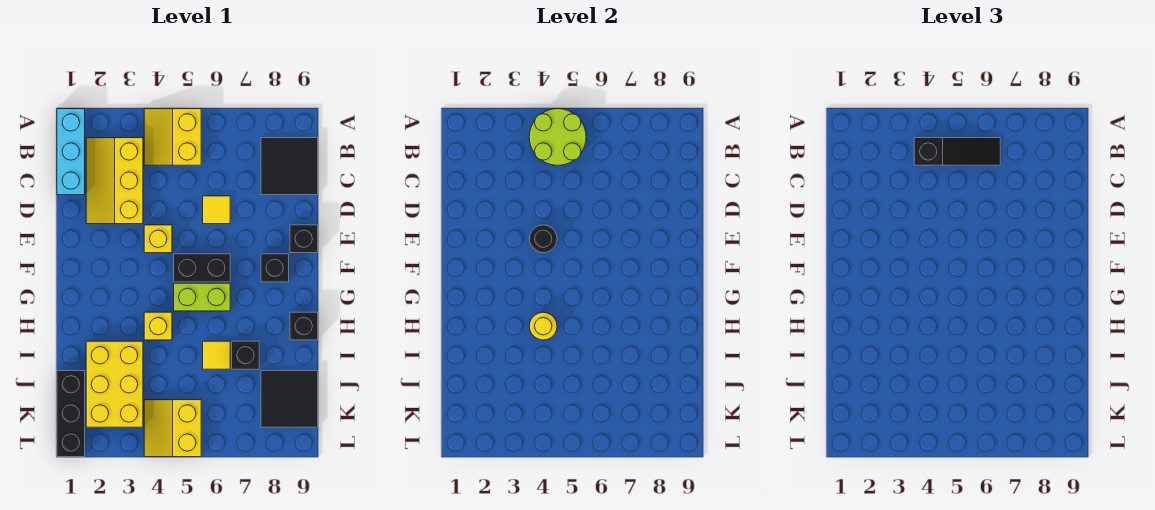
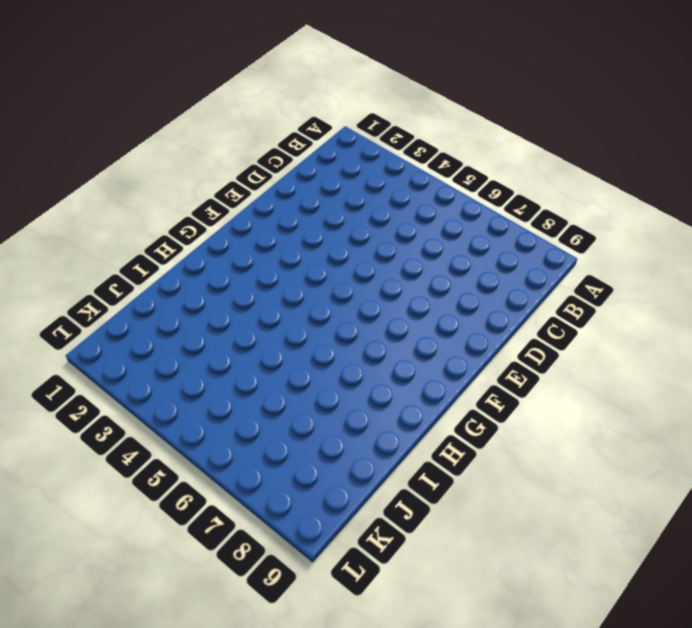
none -> cyan 1x3 brick [57,109,85,195]
none -> yellow 2x2 slope [144,109,201,165]
none -> yellow 2x3 slope [86,138,143,224]

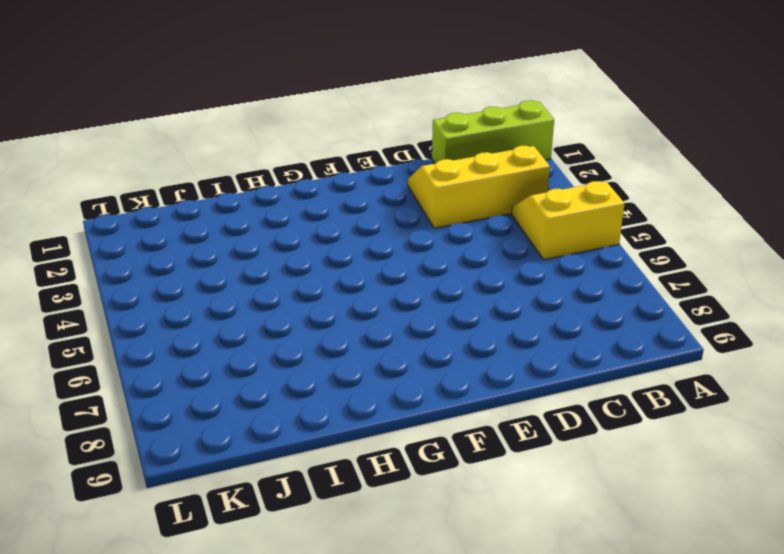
lime 1x3 brick [432,100,554,164] -> cyan 1x3 brick [57,109,85,195]
none -> black 2x2 tile [261,138,318,195]
none -> yellow 1x1 tile [203,196,230,224]
none -> yellow 1x1 brick [144,225,172,253]

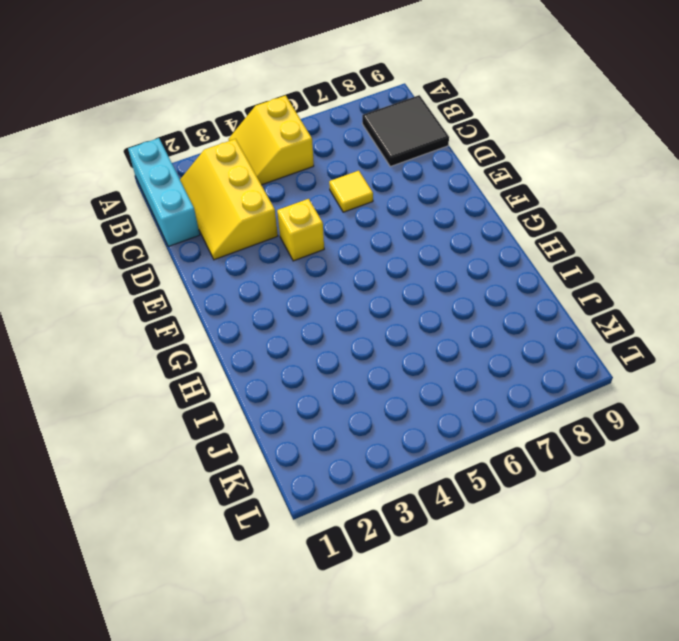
none -> black 1x1 brick [290,225,318,253]
none -> black 1x2 brick [174,254,230,282]
none -> black 1x1 brick [261,254,289,282]

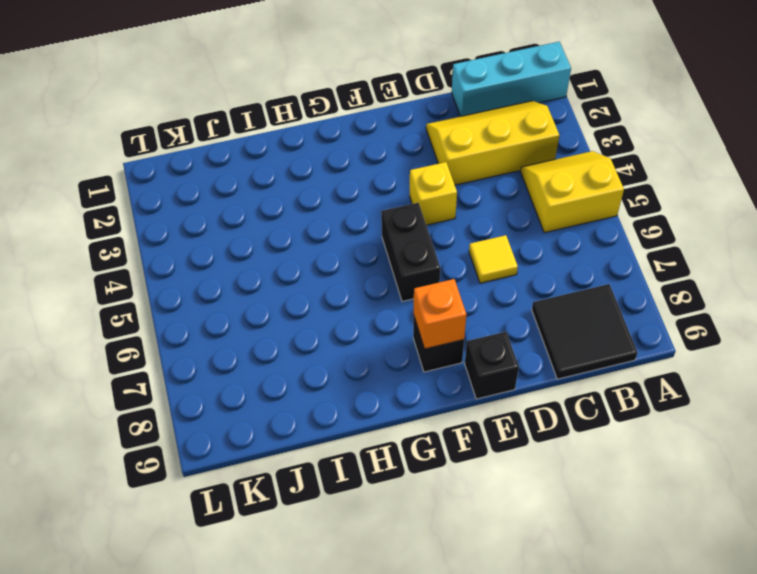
orange 1x1 brick [414,279,466,349] -> none
none -> lime 1x2 brick [174,283,230,311]
none -> yellow 1x1 brick [144,312,172,340]
none -> black 1x1 brick [290,312,318,340]

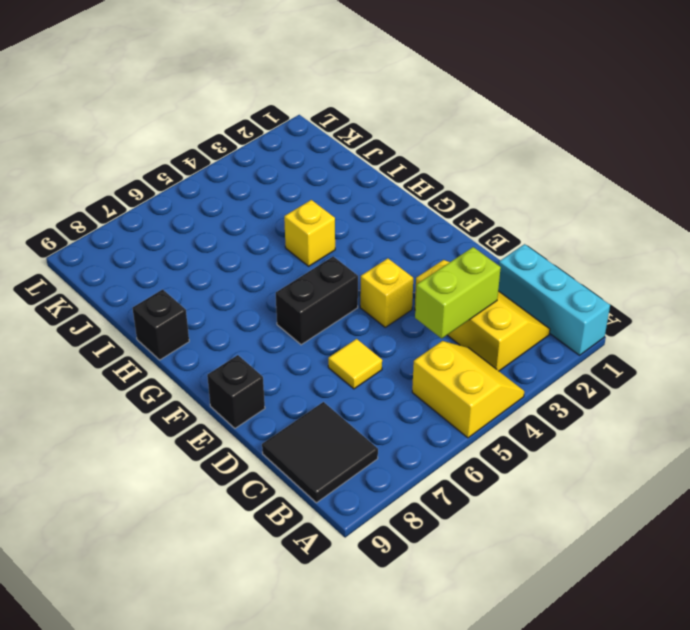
lime 1x2 brick [415,247,501,338] -> lime 1x2 brick moved to [174,283,230,311]
none -> black 1x1 brick [261,254,289,282]
none -> yellow 2x3 brick [86,341,143,427]
none -> yellow 1x1 tile [203,341,230,369]

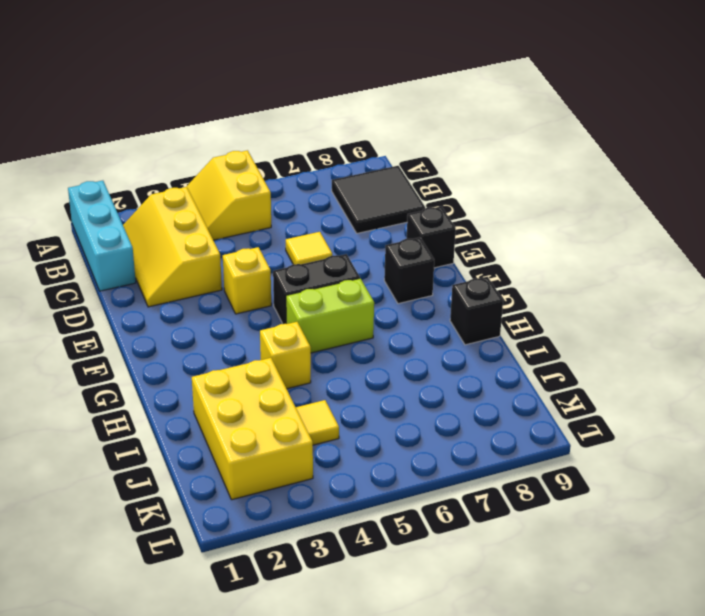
yellow 1x1 tile [296,400,339,445] -> yellow 1x1 tile moved to [203,341,230,369]
none -> black 1x1 brick [232,341,259,369]
none -> black 1x3 brick [57,371,85,457]
none -> black 2x2 tile [261,371,318,427]

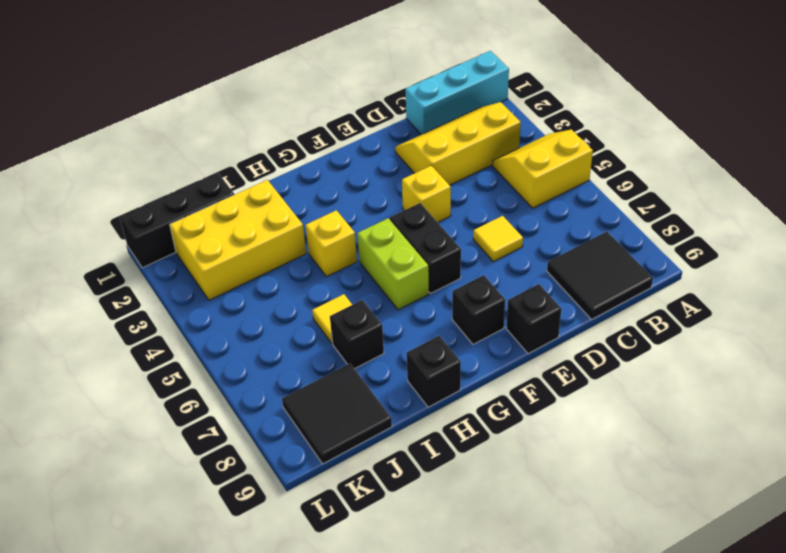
none -> yellow 2x2 slope [144,400,201,457]
none -> lime 2x2 round brick [529,109,586,165]
none -> black 1x1 round brick [529,225,557,253]

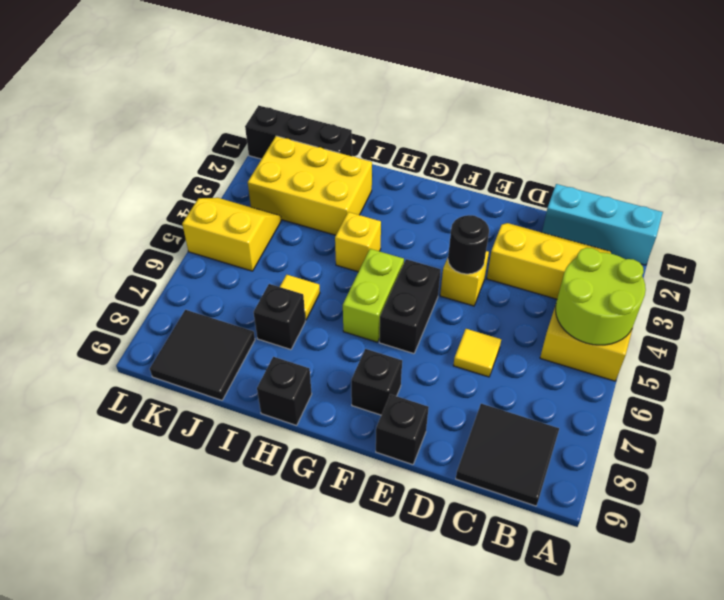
none -> yellow 1x1 round brick [529,312,557,340]
none -> black 1x3 slope [914,138,1000,165]

